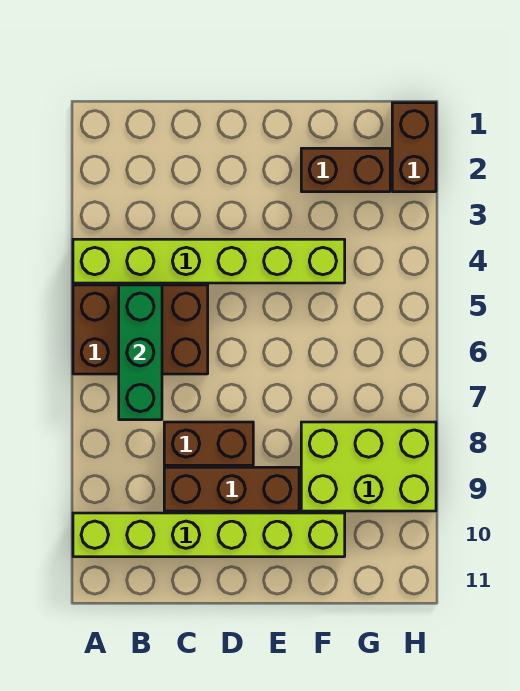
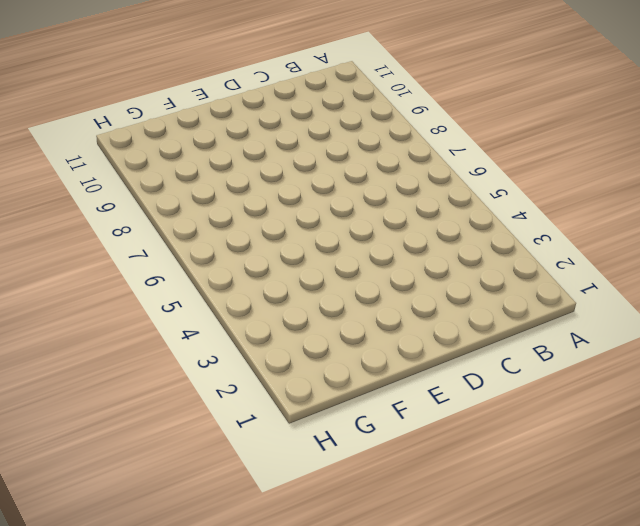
none -> lime 1x6 brick [73,239,345,283]
none -> brown 2x3 brick [73,285,208,374]

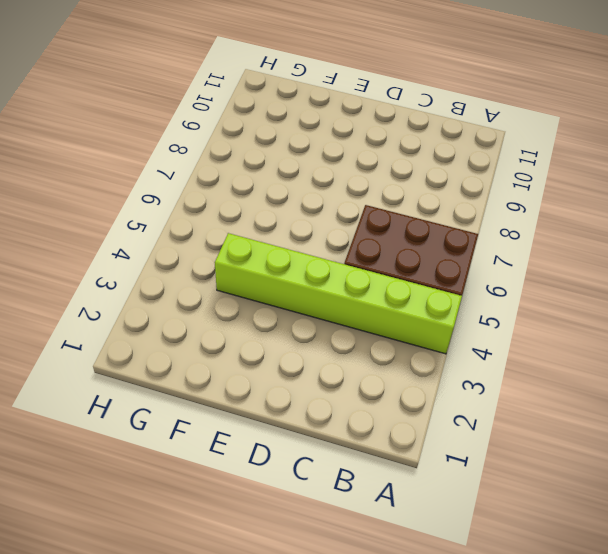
none -> lime 1x6 brick [73,513,345,557]
none -> brown 1x2 brick [164,422,253,465]

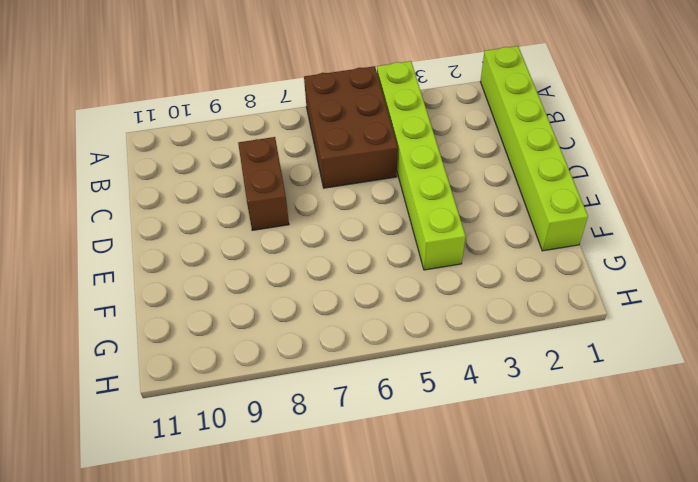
lime 1x6 brick [480,46,588,251] -> lime 1x6 brick moved to [73,513,345,557]
none -> brown 1x3 brick [164,467,299,511]
none -> brown 1x2 brick [301,148,390,192]

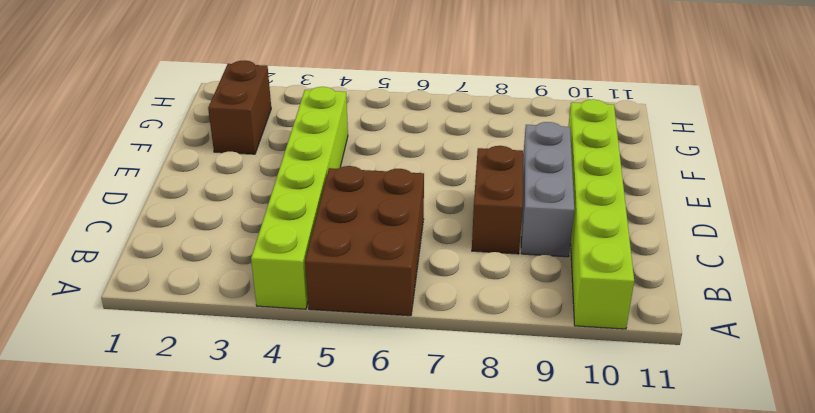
grey 1x3 brick [521,122,574,257] -> brown 1x3 brick [164,467,299,511]
none -> lime 2x3 brick [301,422,436,511]
none -> brown 1x2 brick [392,103,436,192]

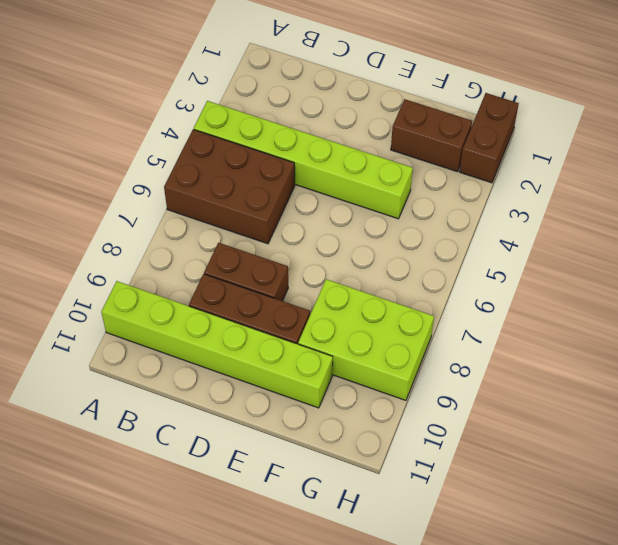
none -> green 1x3 brick [119,285,162,420]

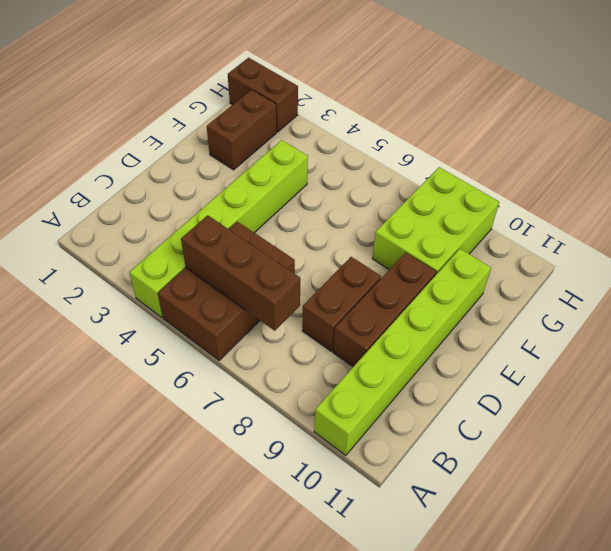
brown 1x3 brick [181,215,300,331] -> green 1x3 brick [119,285,162,420]

